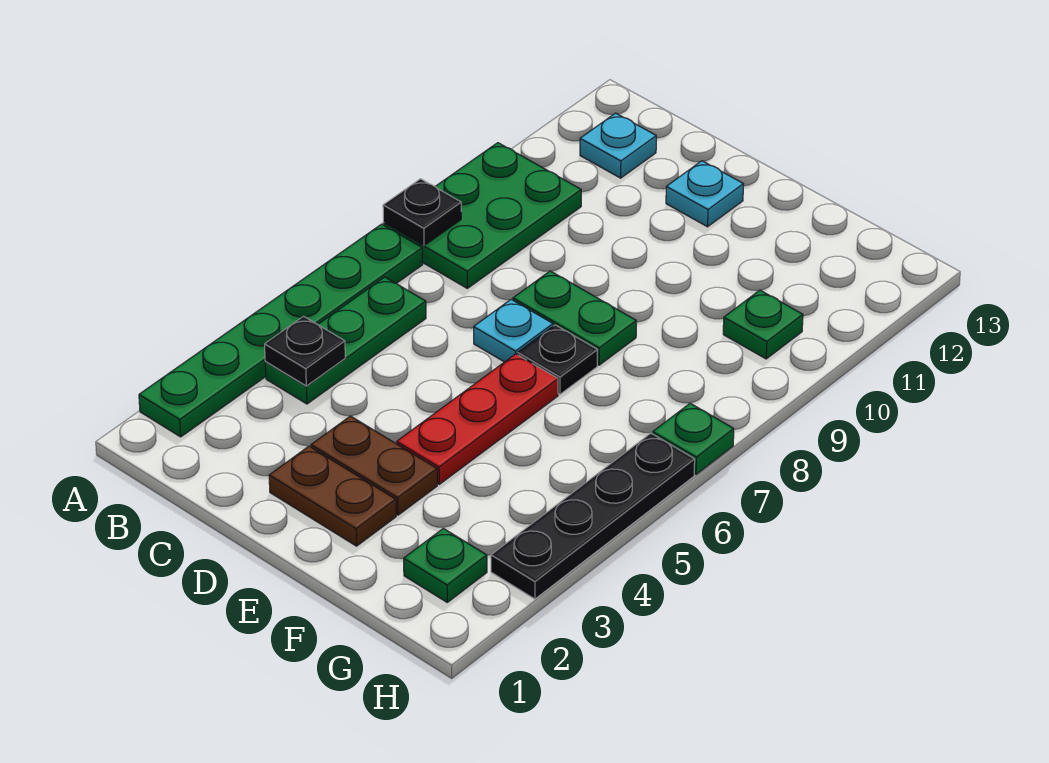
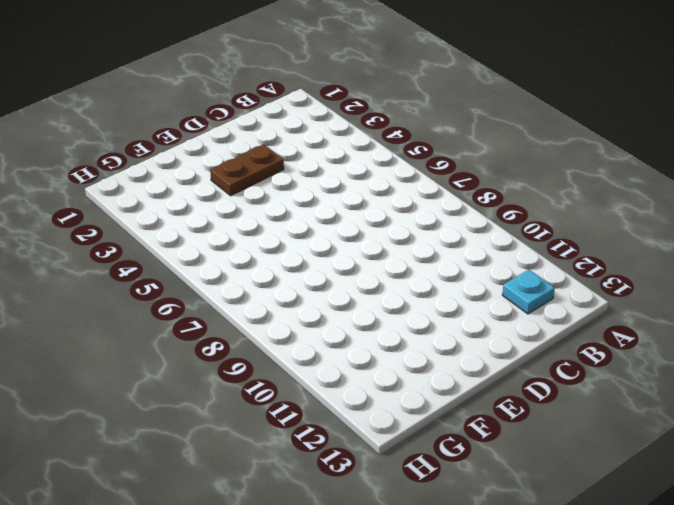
none -> green 1x6 plate [139,224,423,437]
none -> green 2x3 plate [384,143,581,288]
none -> green 1x3 plate [265,277,426,404]

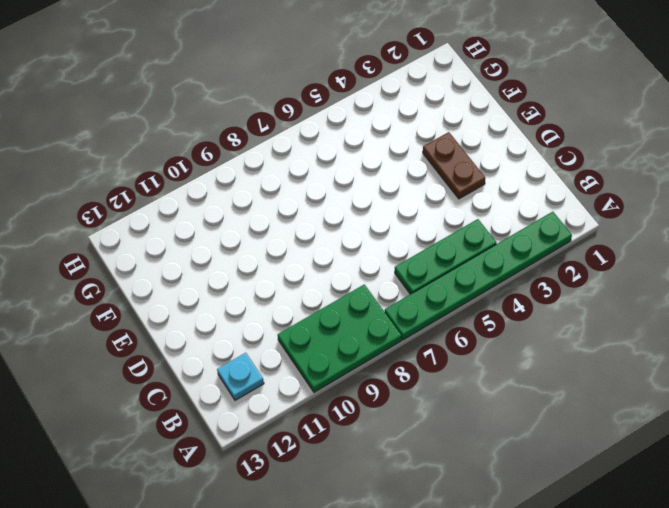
none -> brown 1x2 plate [269,446,396,546]
none -> cyan 1x1 plate [474,299,553,362]
none -> green 1x2 plate [513,271,636,365]

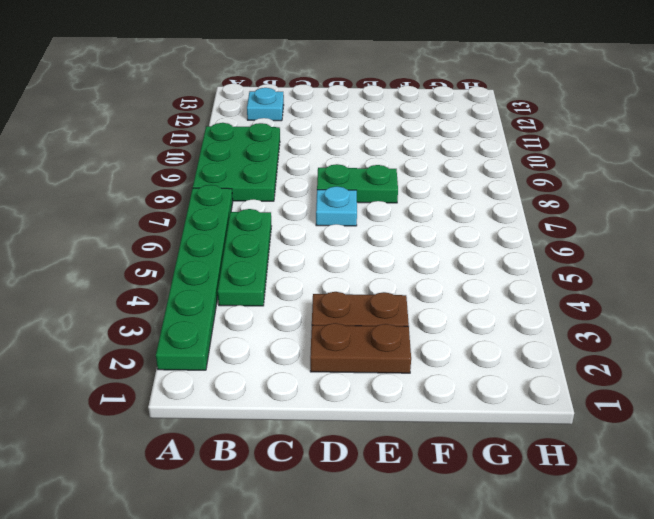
none -> cyan 1x1 plate [666,161,743,227]
none -> red 1x3 plate [397,354,558,484]
none -> black 1x1 plate [518,325,598,394]

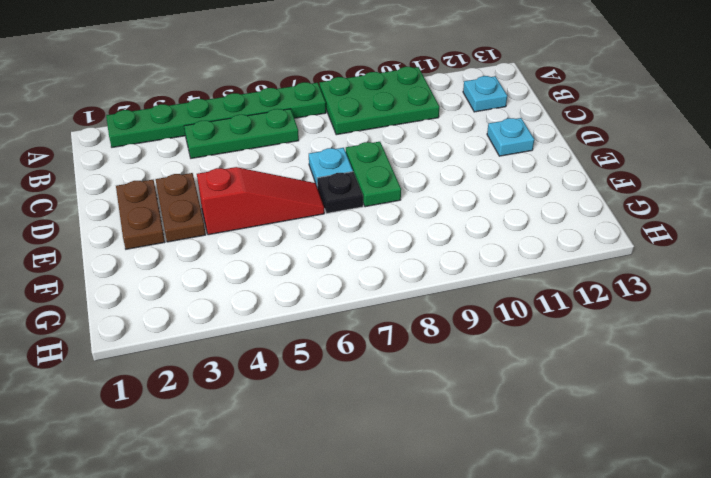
red 1x3 slope [197,167,324,235] -> red 1x3 plate [397,354,558,484]
none -> green 1x1 plate [404,528,487,602]
none -> green 1x1 plate [723,290,803,359]
none -> black 1x4 plate [491,433,695,599]

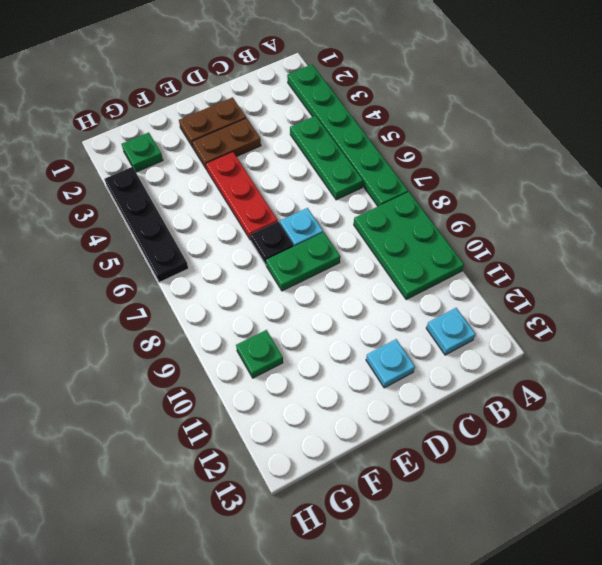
none -> green 1x1 plate [653,403,734,474]
none -> black 1x1 plate [383,179,461,246]
none -> black 1x1 plate [265,316,345,386]

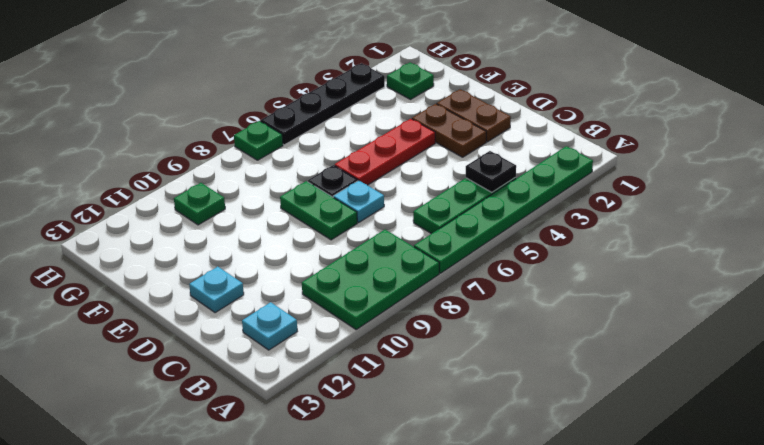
none -> black 1x1 plate [383,179,461,246]

